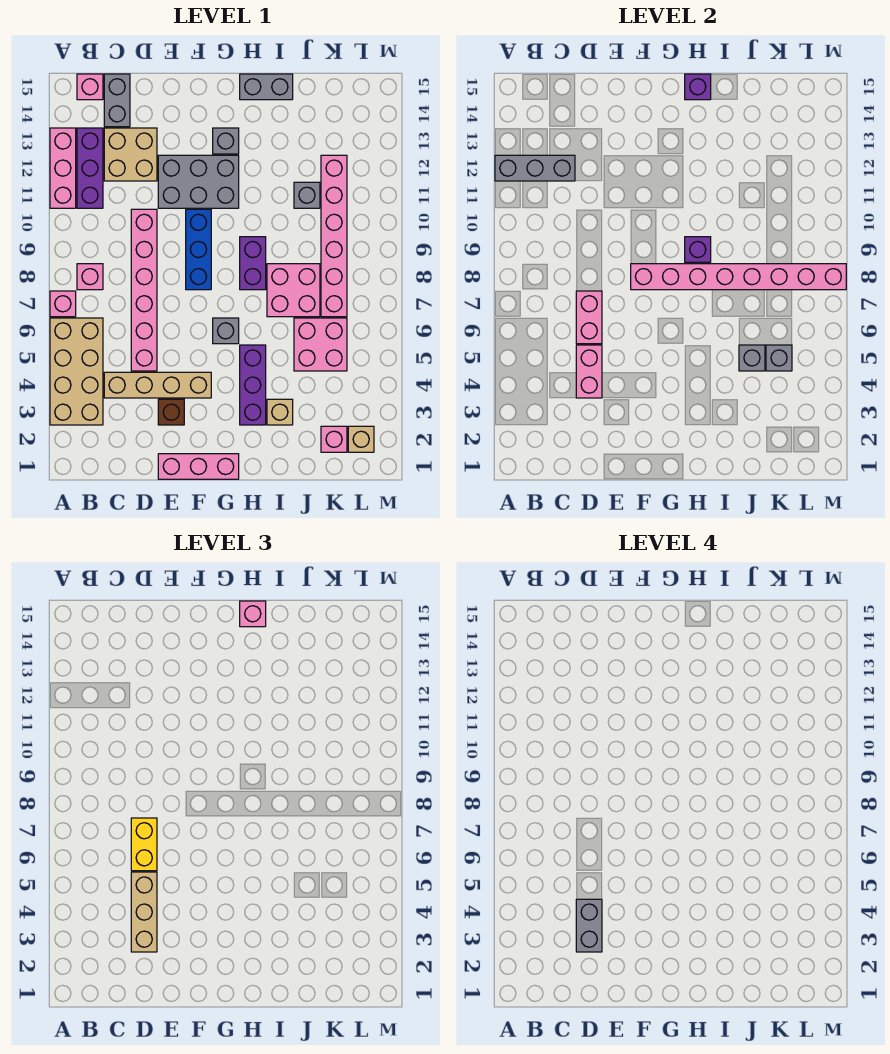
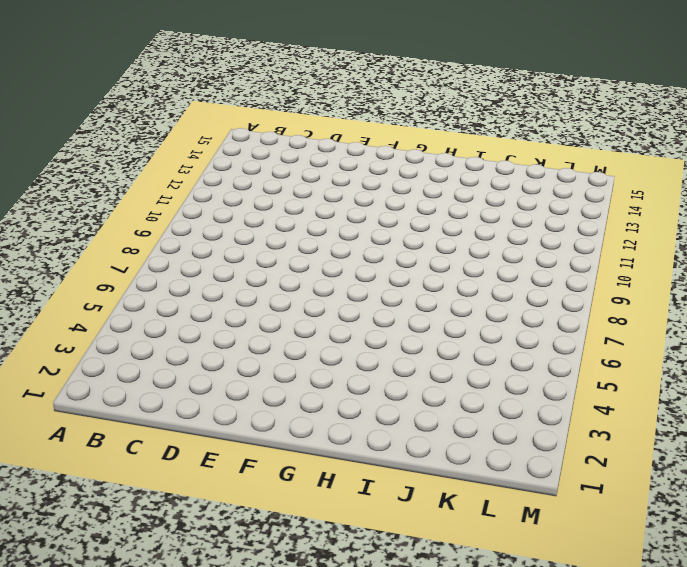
none -> tan 2x4 brick [50,318,103,425]
none -> pink 1x1 brick [50,291,76,317]
none -> pink 1x3 brick [50,128,76,208]
none -> pink 1x1 brick [77,264,103,290]

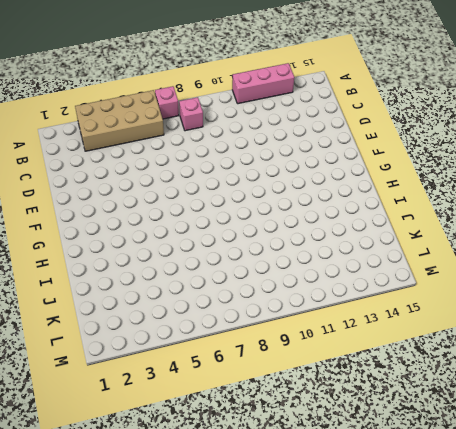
none -> purple 1x3 brick [77,128,103,208]
none -> pink 1x1 brick [77,74,103,100]
none -> tan 1x4 brick [104,372,211,398]
none -> tan 2x2 brick [104,128,157,181]

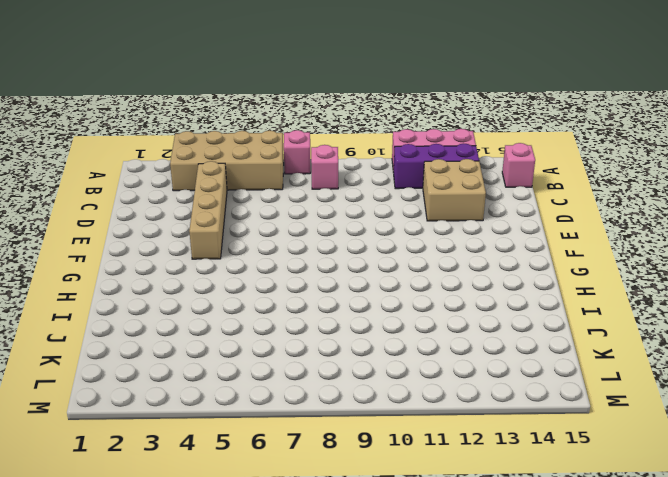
none -> grey 1x2 brick [104,74,130,127]
none -> pink 1x6 brick [131,209,157,371]
none -> pink 1x3 brick [158,454,239,479]
none -> brown 1x1 brick [158,399,184,425]

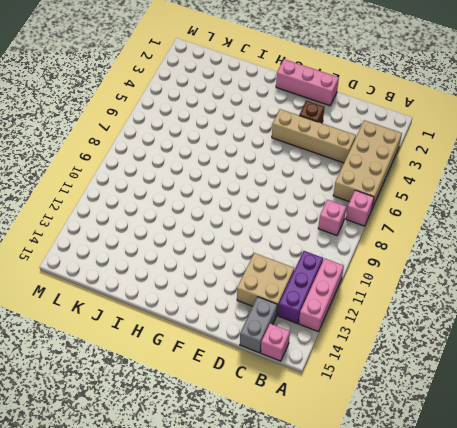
none -> pink 1x6 brick [131,209,157,371]
none -> grey 2x3 brick [158,155,239,208]
none -> blue 1x3 brick [186,209,211,290]
none -> grey 1x1 brick [213,318,239,344]

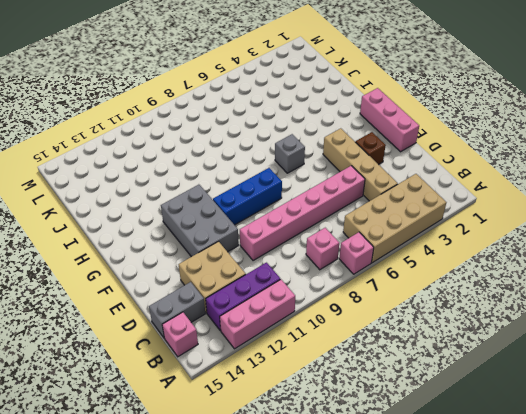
none -> grey 1x1 brick [213,128,239,154]
none -> purple 1x3 brick [240,345,266,425]
none -> purple 1x2 brick [240,237,266,290]
none -> grey 1x2 brick [240,74,293,100]

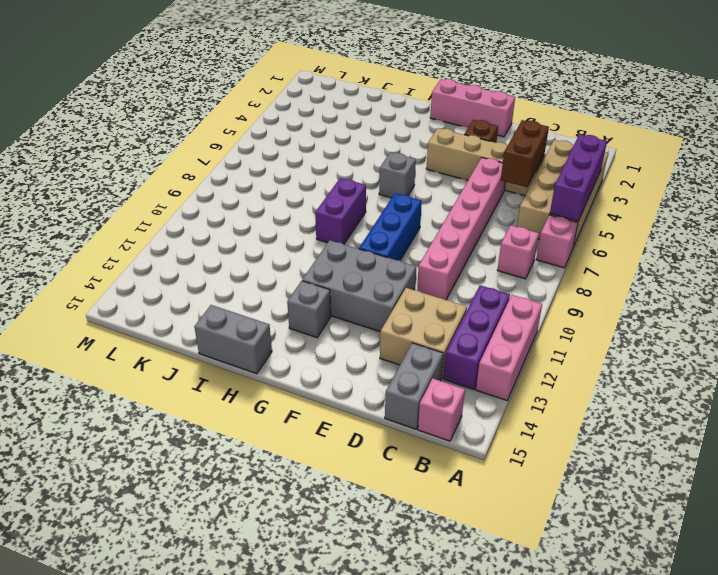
purple 1x3 brick [550,134,607,221] -> purple 1x3 brick moved to [240,345,266,425]
brown 1x2 brick [501,120,549,187] -> none
none -> tan 1x1 brick [267,399,293,425]
none -> pink 2x2 brick [267,264,320,317]
none -> pink 2x2 brick [294,318,347,371]
none -> grey 1x1 brick [294,182,320,208]

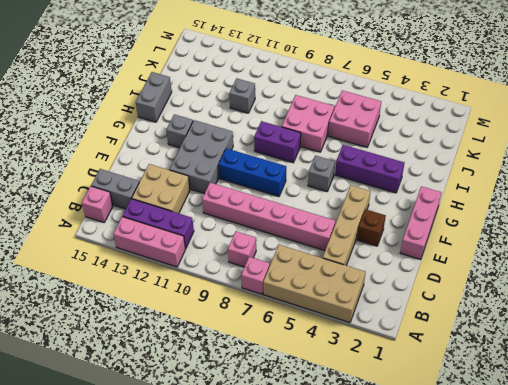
none -> tan 1x1 brick [267,399,293,425]
none -> pink 1x1 brick [321,426,347,452]
none -> pink 1x6 brick [321,155,347,317]
none -> tan 1x1 brick [348,426,374,452]

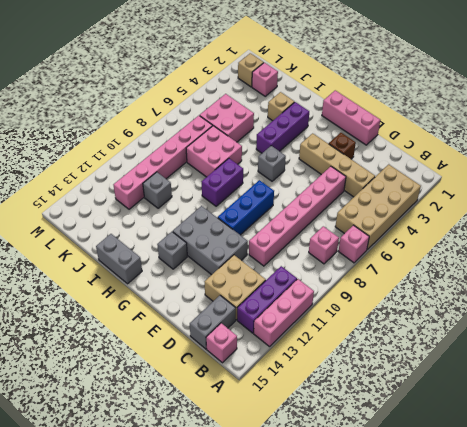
none -> grey 1x3 brick [495,155,575,181]
none -> pink 1x2 brick [576,345,602,398]
none -> pink 1x2 brick [576,291,602,344]
none -> pink 1x8 brick [631,264,846,290]

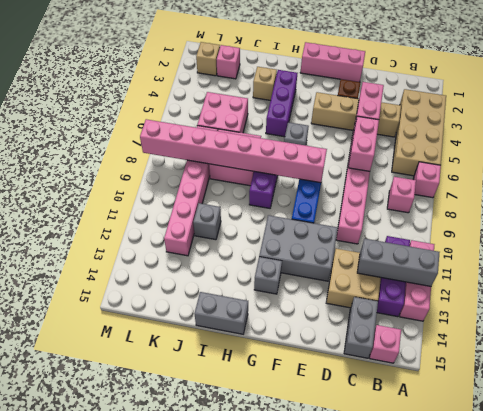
none -> purple 1x1 brick [685,237,711,262]
none -> purple 1x1 brick [685,74,711,100]
none -> grey 1x1 brick [739,345,765,371]
none -> grey 1x1 brick [766,345,792,371]

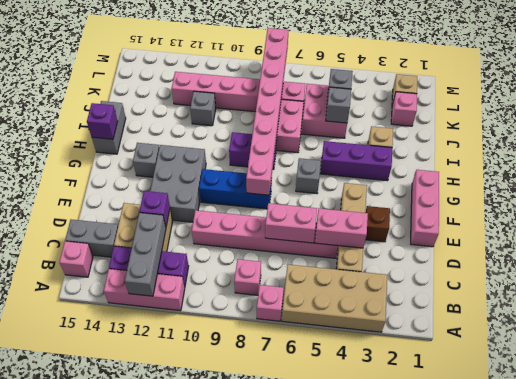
purple 1x1 brick [139,191,170,227] -> purple 1x1 brick moved to [685,237,711,262]
none -> tan 1x3 brick [131,872,157,952]
none -> yellow 1x2 brick [131,818,157,871]
none -> pink 1x1 brick [240,601,266,627]
none -> grey 1x2 brick [576,899,602,952]

